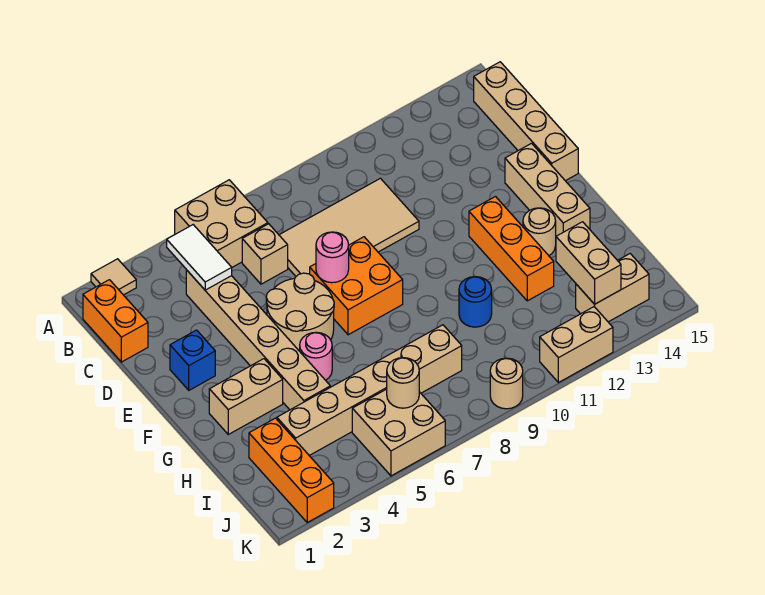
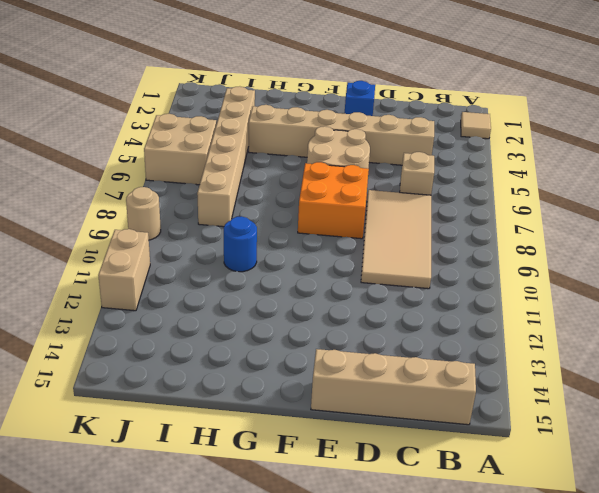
none -> tan 2x2 brick [175,180,268,267]
none -> orange 1x2 brick [83,280,148,362]
none -> tan 1x3 brick [505,143,590,236]

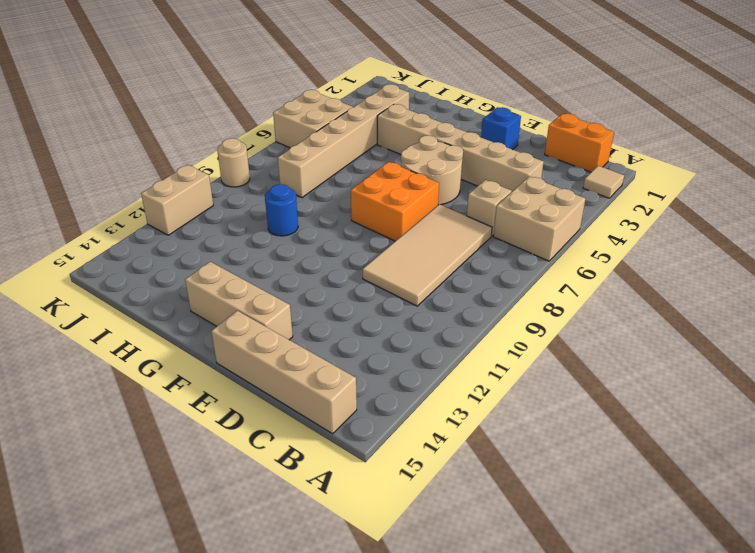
none -> orange 1x3 brick [469,197,554,301]
none -> tan 1x2 brick [209,359,283,434]
none -> pink 1x1 round brick [300,332,332,380]

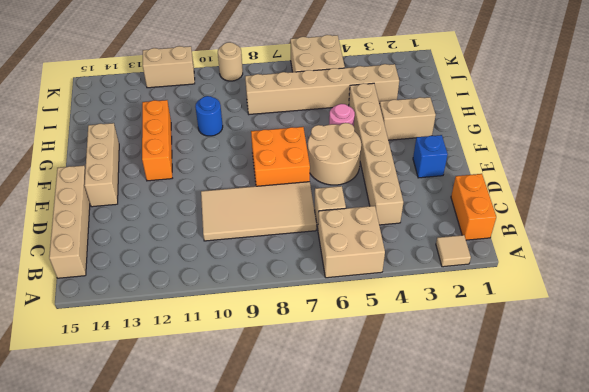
none -> tan 1x1 round brick [523,208,556,255]
none -> orange 1x3 brick [249,418,334,522]
none -> tan 1x2 brick [576,254,649,322]

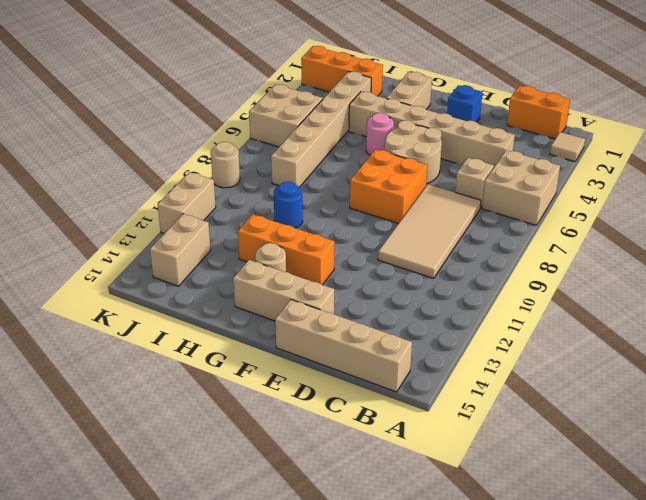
none -> white 1x2 tile [167,225,232,290]
none -> pink 1x1 round brick [316,232,349,283]
none -> tan 1x2 brick [556,222,621,304]

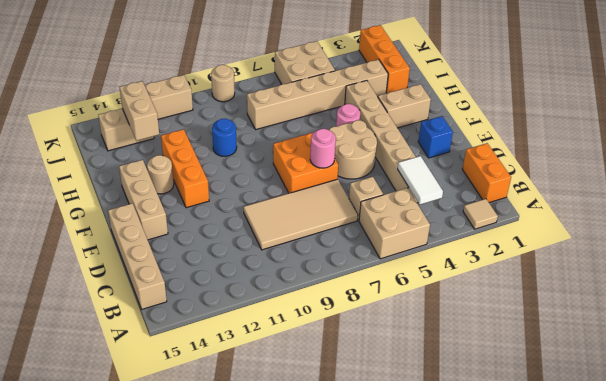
none -> tan 1x1 round brick [387,358,419,408]

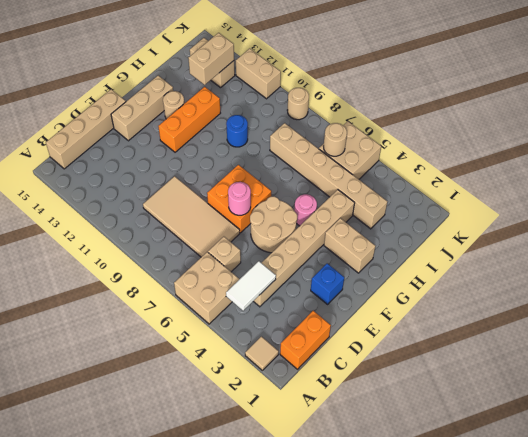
none -> orange 1x3 brick [249,418,334,522]

